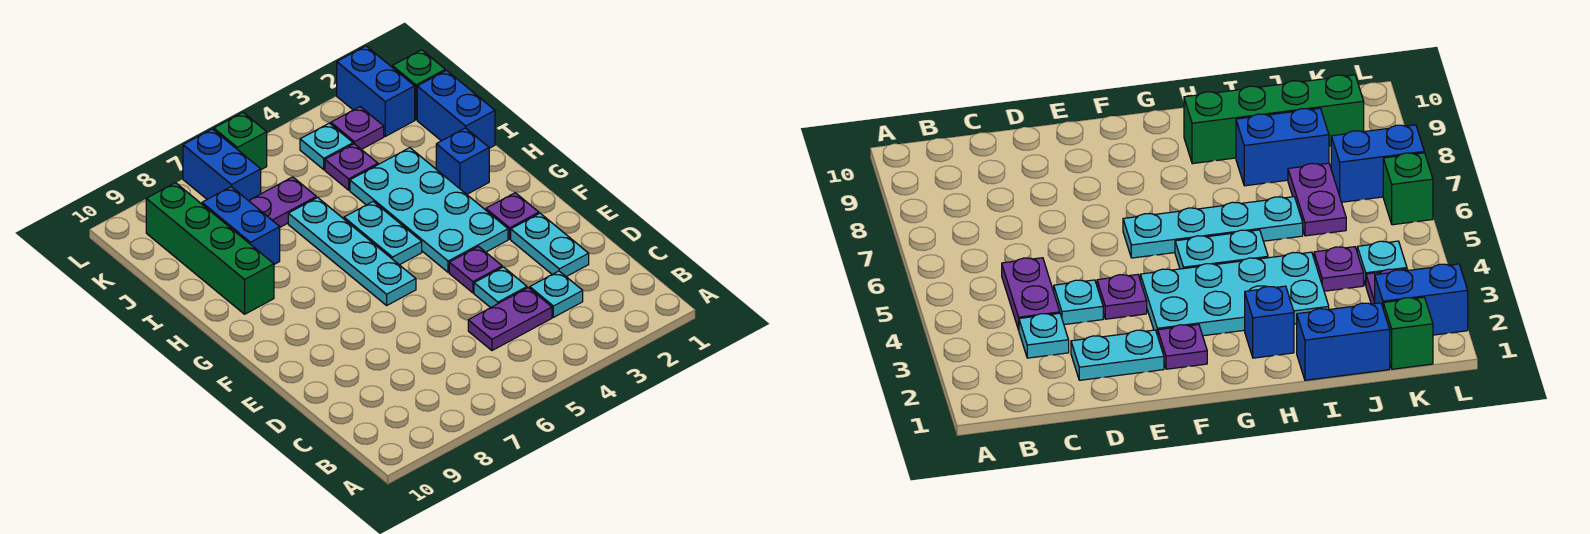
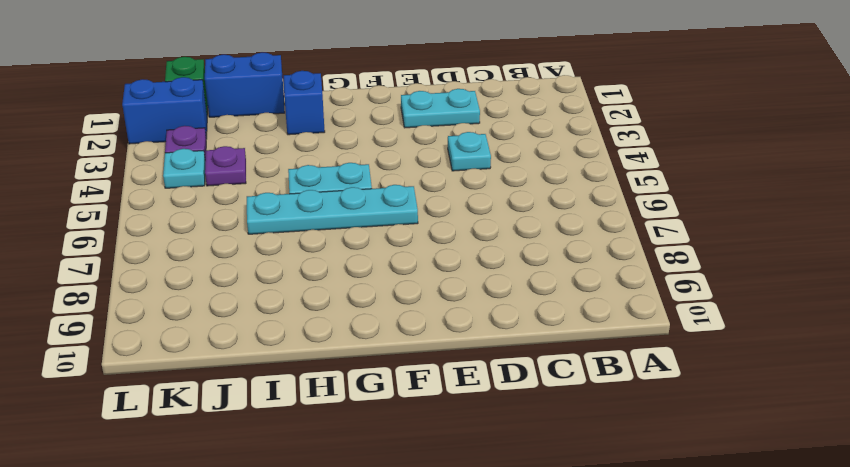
none -> cyan 1x1 plate [530,271,583,317]
none -> purple 1x2 plate [468,288,552,351]
none -> purple 1x1 plate [449,247,502,293]

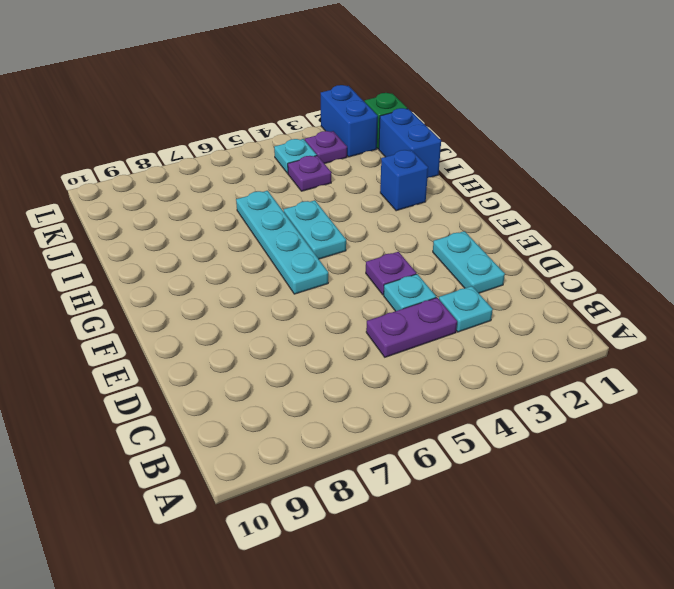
none -> purple 1x1 plate [486,193,539,239]
none -> cyan 2x4 plate [350,148,508,272]
none -> green 1x4 brick [146,183,274,314]

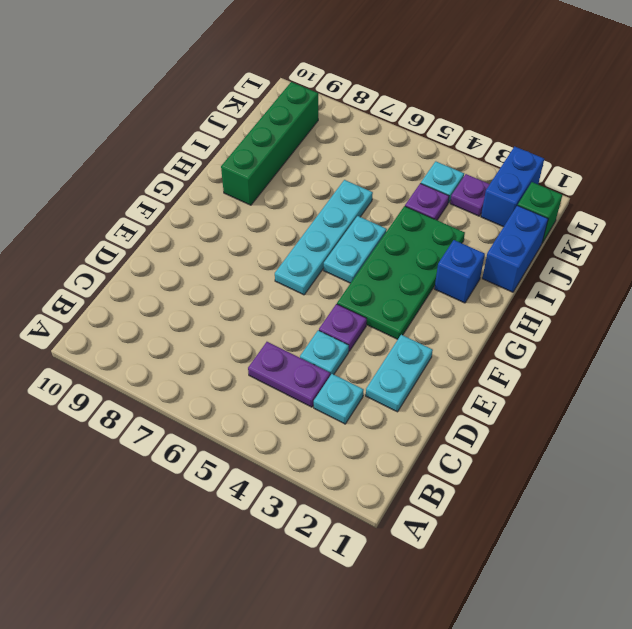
green 2x4 plate [337,206,465,339] -> cyan 2x4 plate [350,148,508,272]
none -> purple 1x1 plate [486,193,539,239]
none -> blue 1x2 brick [202,187,280,264]
none -> purple 1x2 plate [249,177,316,227]

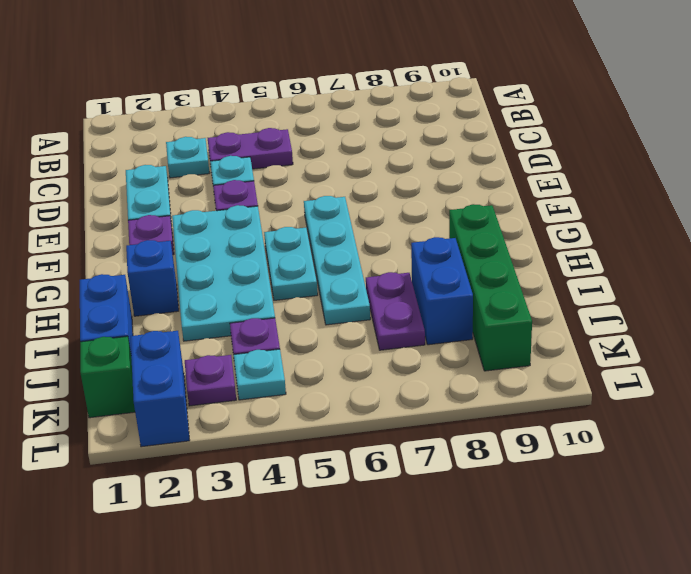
purple 1x2 plate [366,272,425,350] -> purple 1x2 plate turned to [249,177,316,227]
none -> blue 1x2 brick [183,129,261,201]
none -> green 1x1 brick [214,112,267,170]

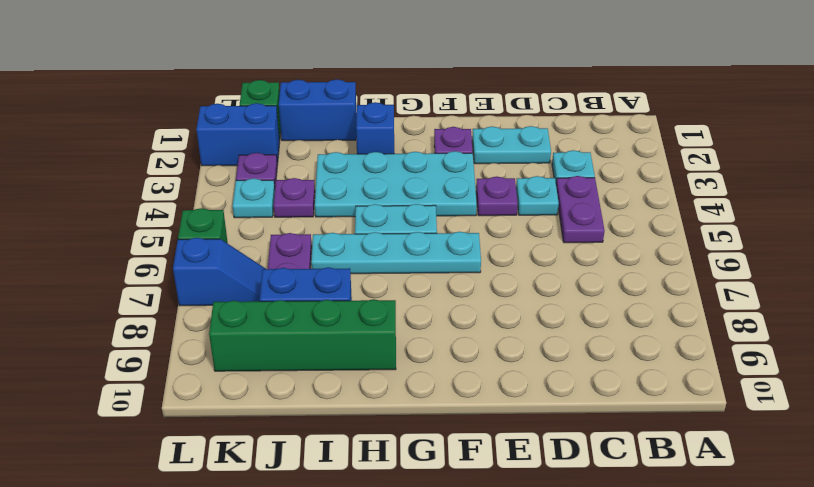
blue 1x2 slope [173,238,266,306] -> blue 1x2 brick [183,129,261,201]

